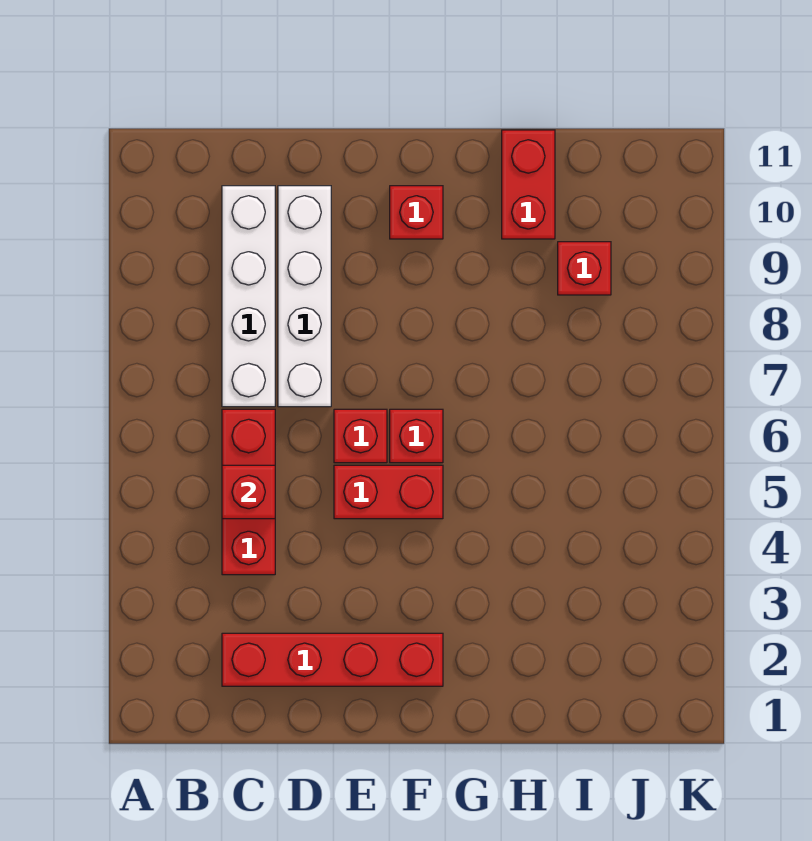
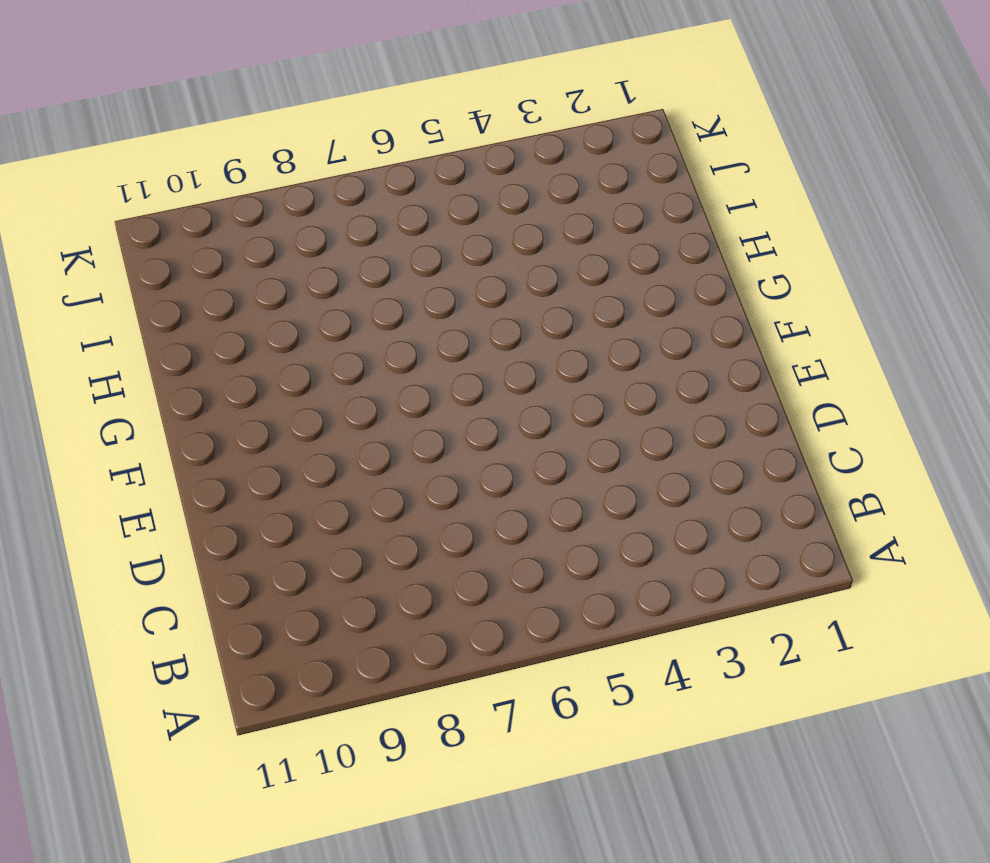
none -> red 1x4 brick [222,633,443,686]
none -> red 1x3 brick [222,409,275,575]

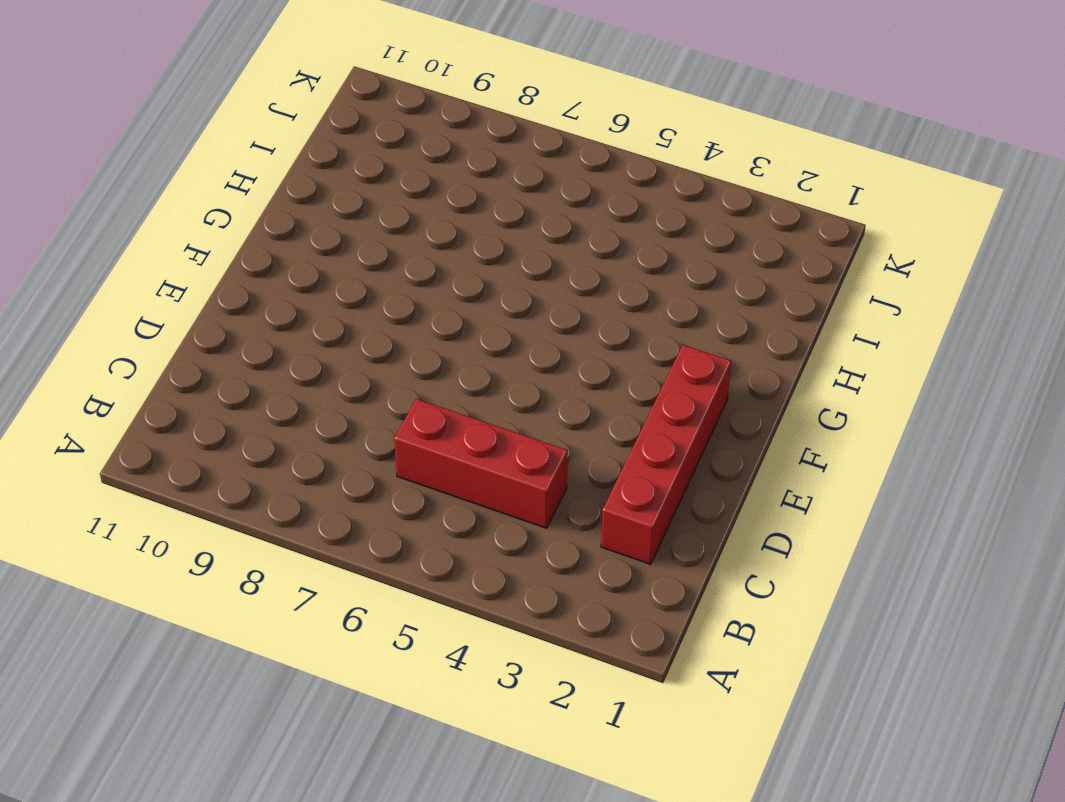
none -> white 1x4 brick [222,186,275,407]
none -> white 1x4 brick [278,186,331,407]

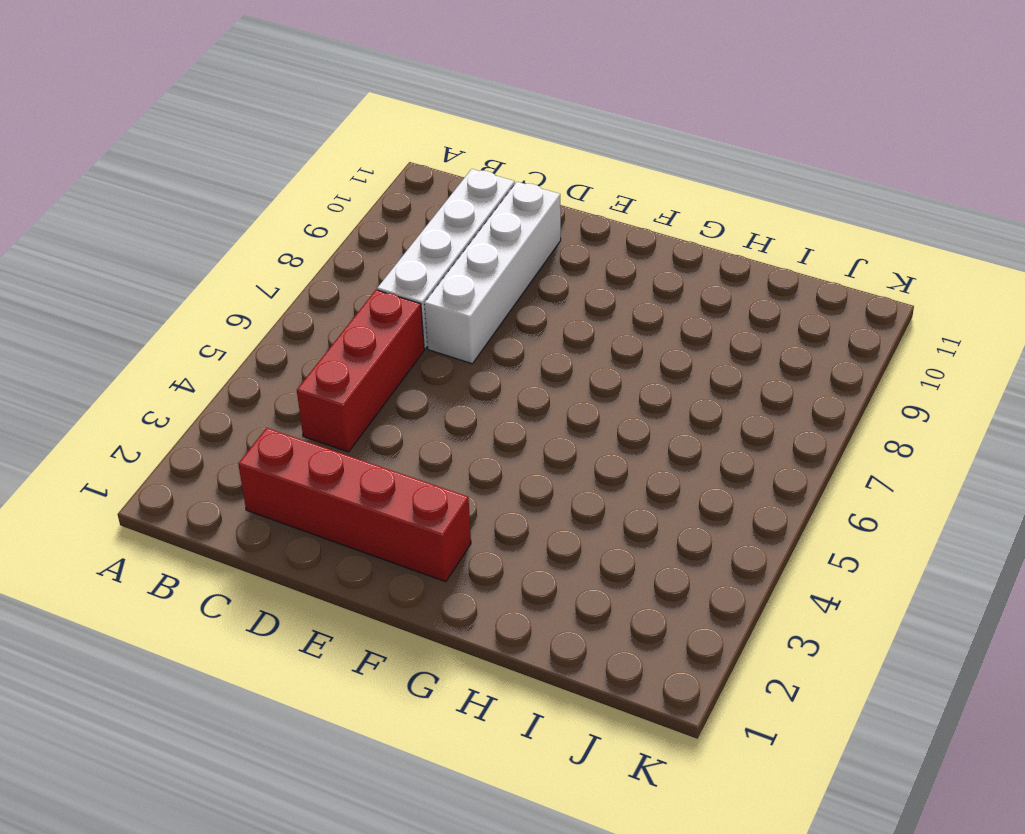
none -> red 1x2 brick [334,465,443,519]
none -> red 1x1 brick [334,409,387,463]

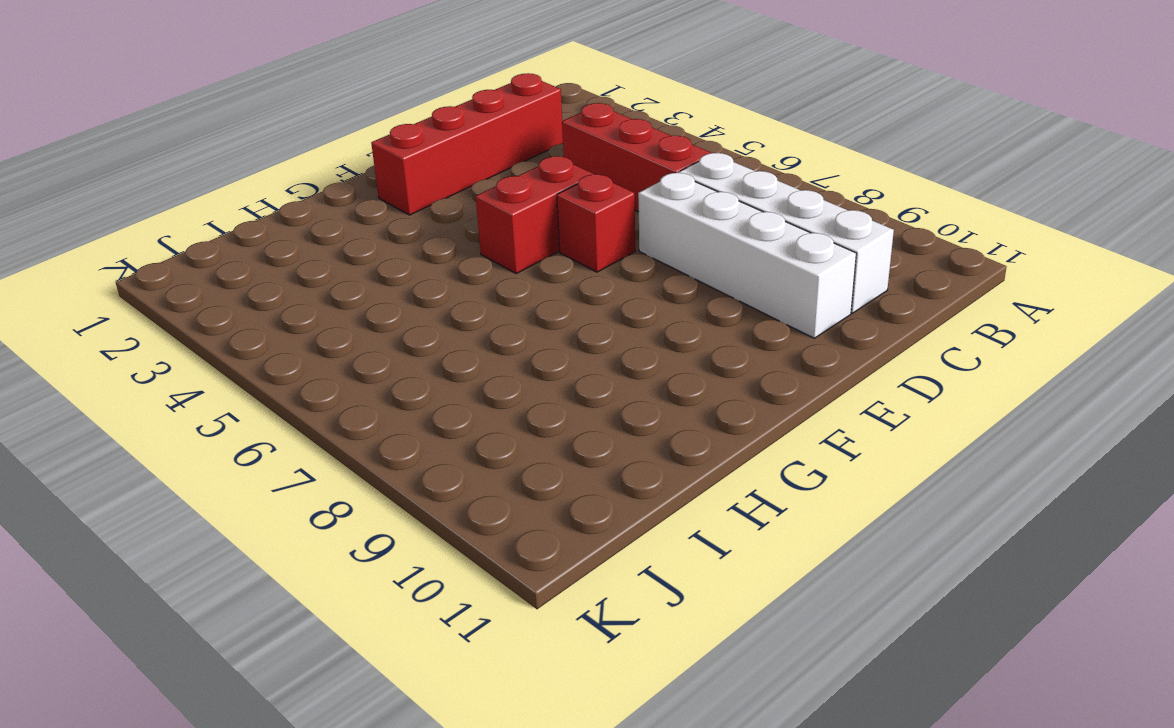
none -> red 1x1 brick [390,409,443,463]
none -> red 1x1 brick [390,186,443,239]

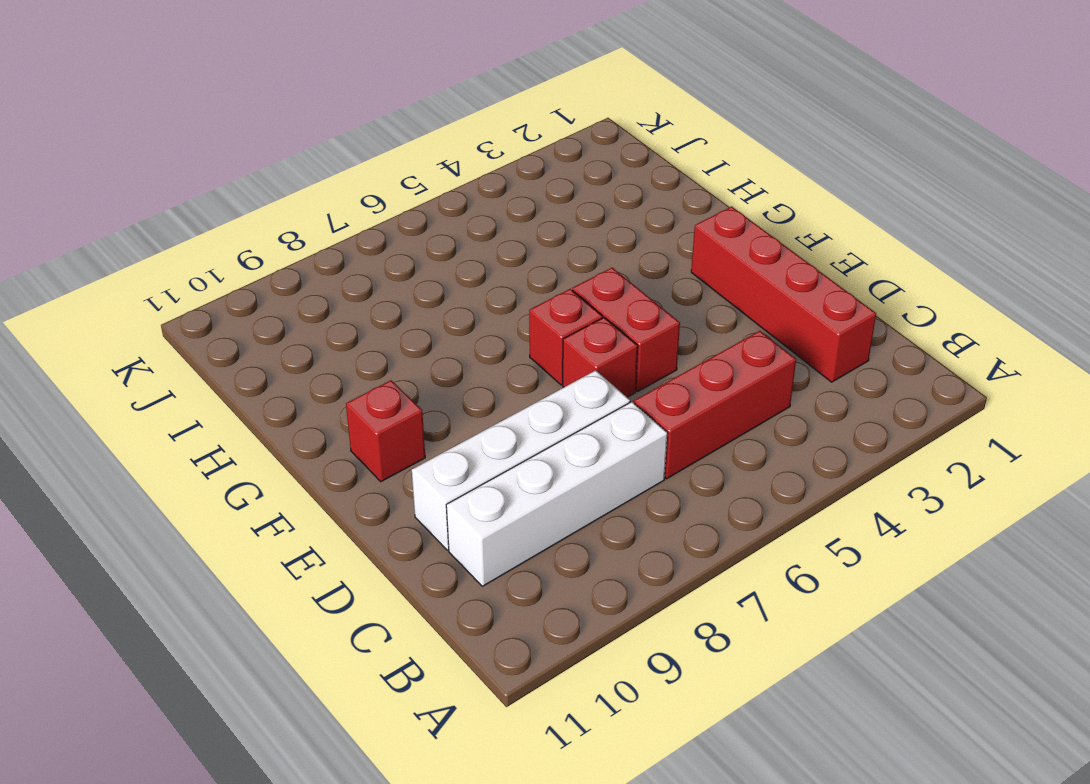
none -> red 1x2 brick [502,130,555,239]
none -> red 1x1 brick [558,242,611,295]

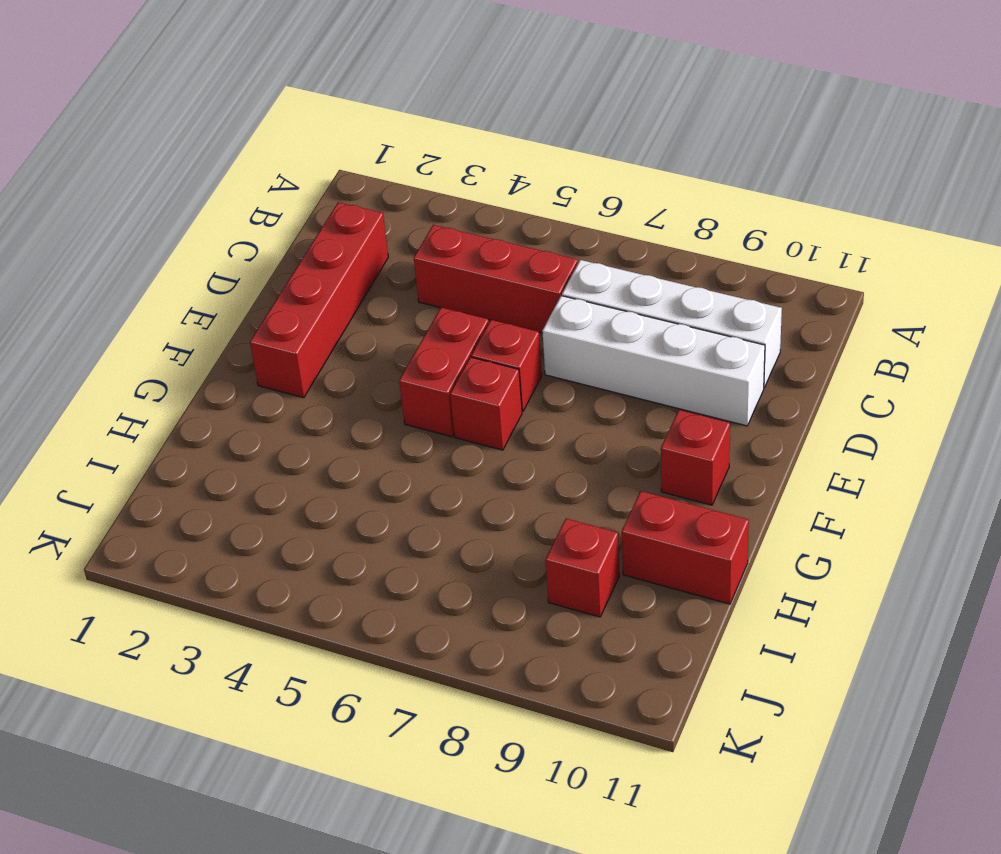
none -> red 1x1 brick [222,465,275,519]

